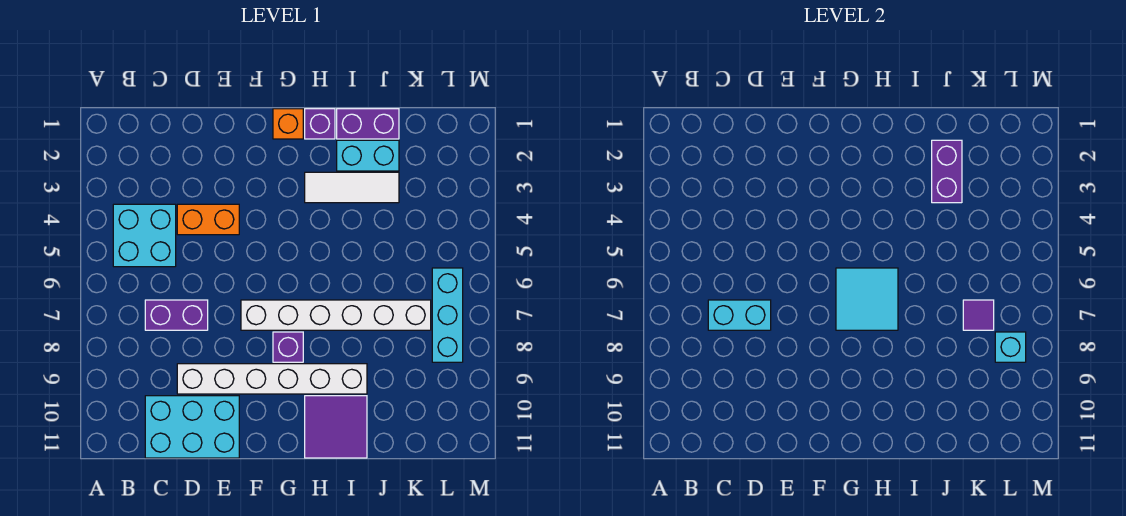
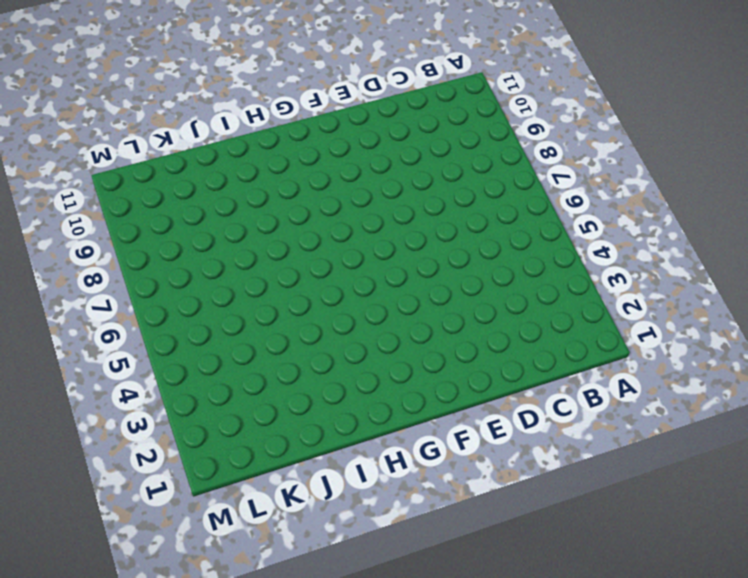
none -> cyan 2x2 brick [113,204,176,267]
none -> purple 1x2 brick [145,300,208,330]
none -> cyan 2x3 brick [145,396,239,458]

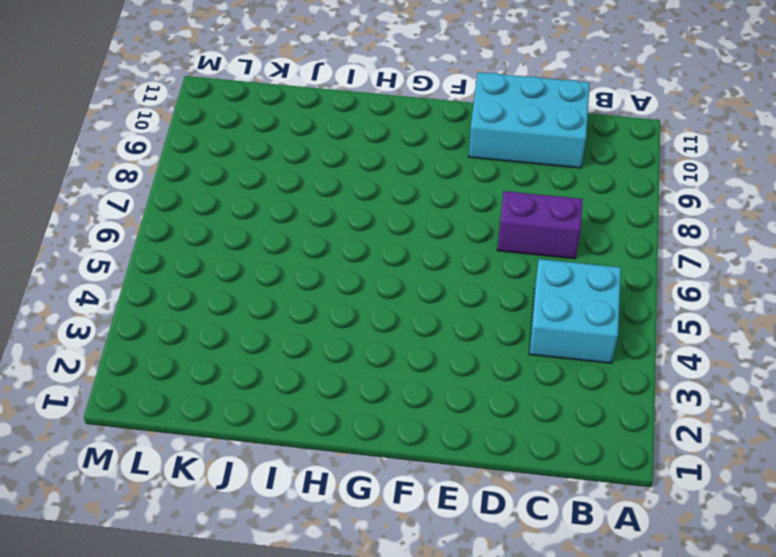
none -> orange 1x2 brick [177,204,239,235]
none -> white 1x6 brick [177,364,367,394]
none -> white 1x6 brick [241,300,431,330]

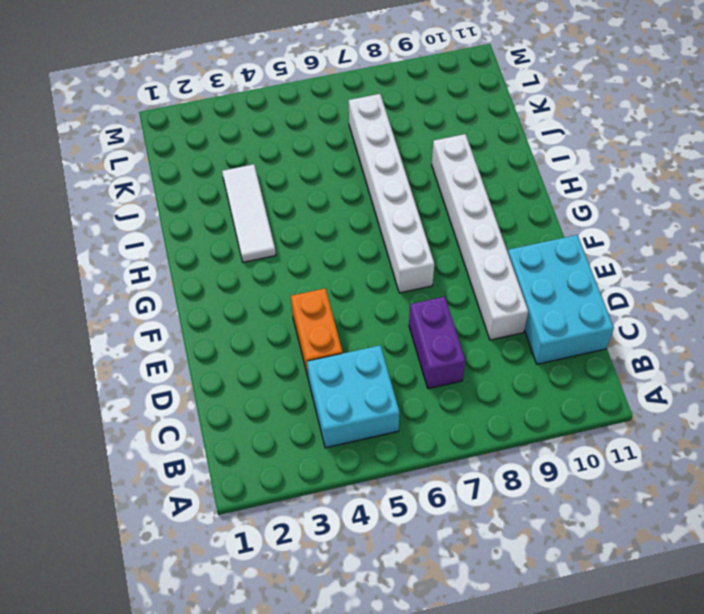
none -> orange 1x1 brick [273,109,303,139]
none -> purple 1x1 brick [273,332,303,362]
none -> purple 1x1 brick [305,109,335,139]

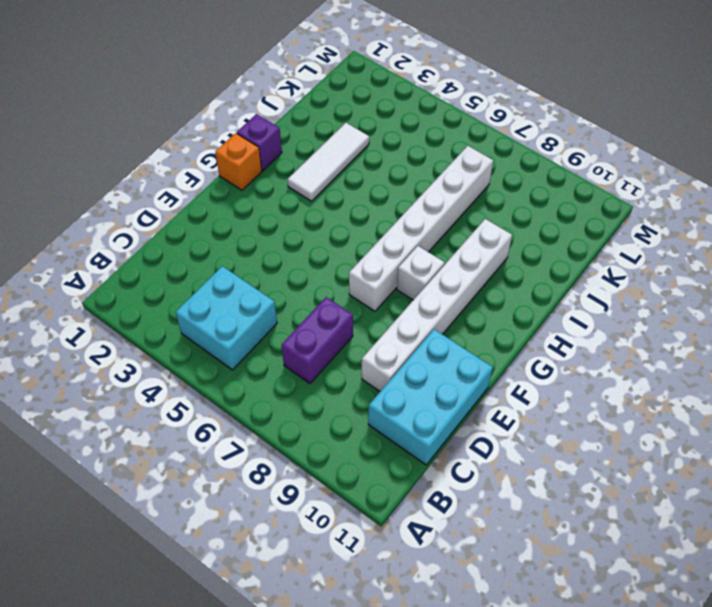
white 1x1 brick [397,246,445,300] -> purple 1x1 brick [273,332,303,362]
none -> orange 1x2 brick [177,204,239,235]
none -> purple 2x2 tile [305,396,367,458]
none -> purple 1x2 brick [337,109,399,139]

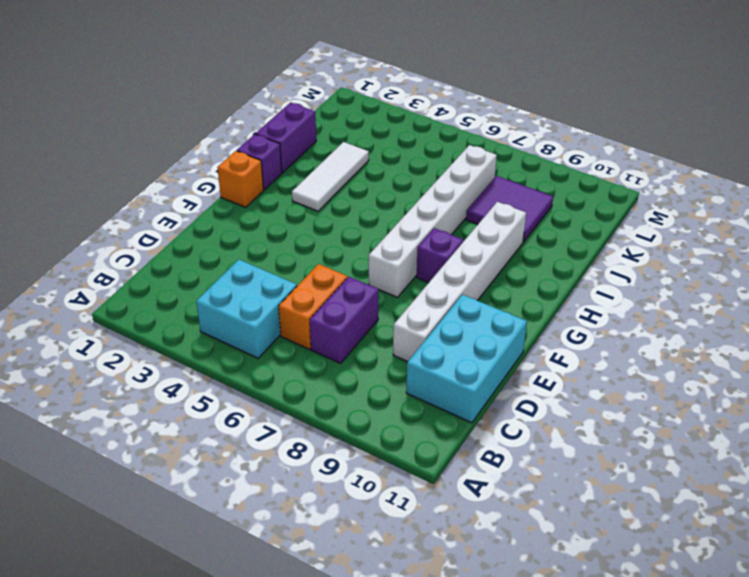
orange 1x2 brick [279,264,347,349] -> orange 1x2 brick moved to [177,204,239,235]
purple 2x2 tile [466,176,553,242] -> purple 2x2 tile moved to [305,396,367,458]
none -> cyan 1x2 brick [337,140,399,171]
none -> cyan 1x3 brick [432,268,463,362]
none -> cyan 1x2 brick [708,300,771,330]

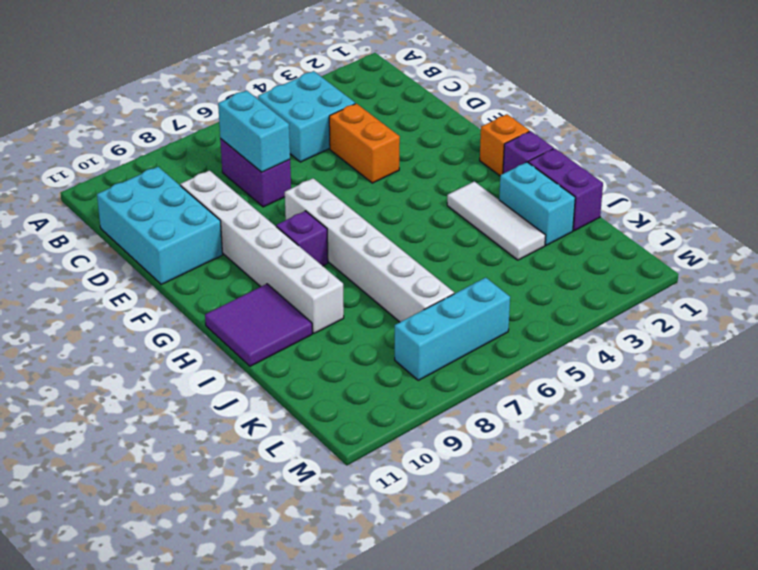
none -> cyan 2x2 tile [836,268,898,330]
none -> purple 1x2 brick [932,140,962,203]
none -> purple 1x1 tile [963,300,994,330]

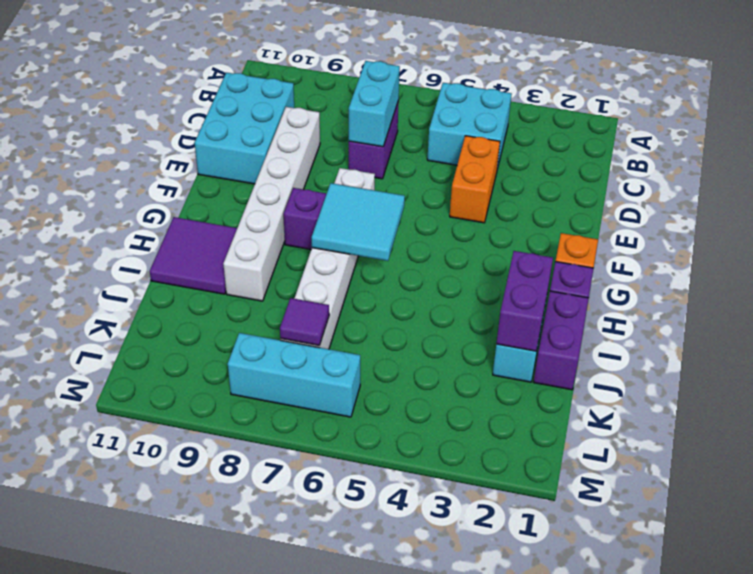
purple 1x2 brick [496,251,553,351] -> purple 1x2 brick turned to [932,140,962,203]
none -> white 1x3 tile [305,172,399,203]
none -> cyan 1x1 brick [995,332,1026,362]

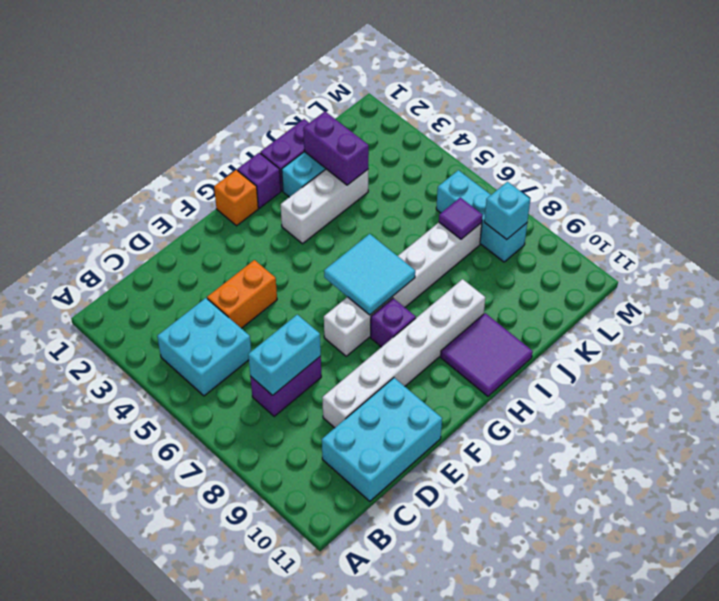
white 1x3 brick [281,169,368,244] -> white 1x3 tile [305,172,399,203]

